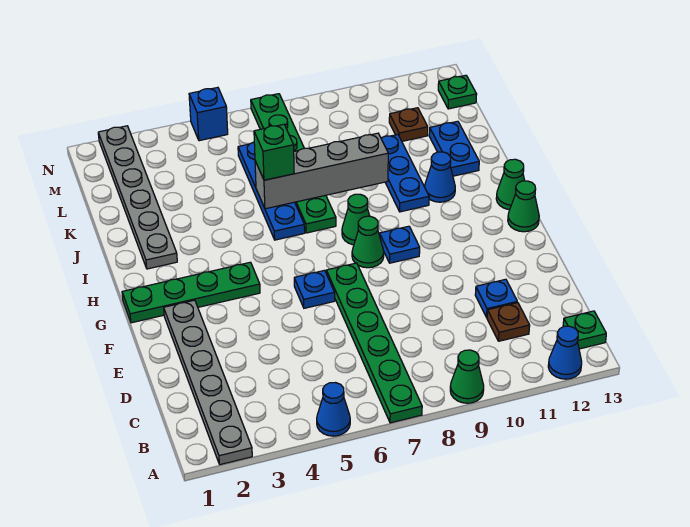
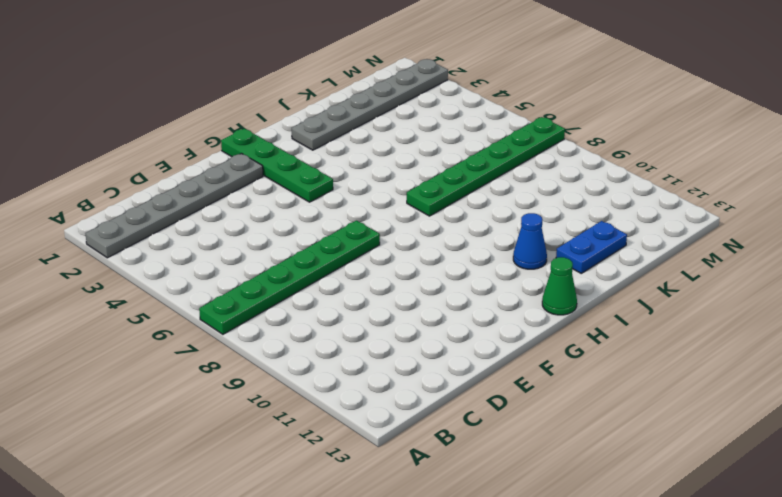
none -> blue 1x1 cone [317,383,350,436]
none -> green 1x1 cone [450,350,484,403]
none -> blue 1x1 cone [548,326,582,379]

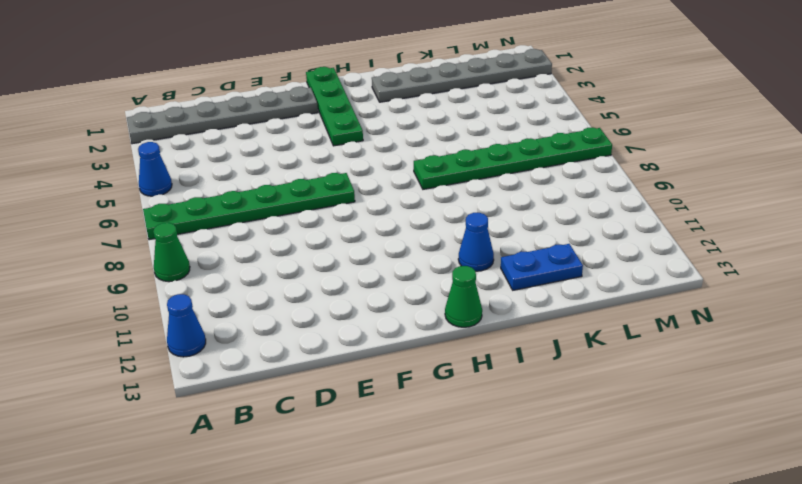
none -> green 1x1 plate [563,311,606,349]
none -> brown 1x1 plate [487,303,530,341]
none -> blue 1x1 plate [475,279,517,317]

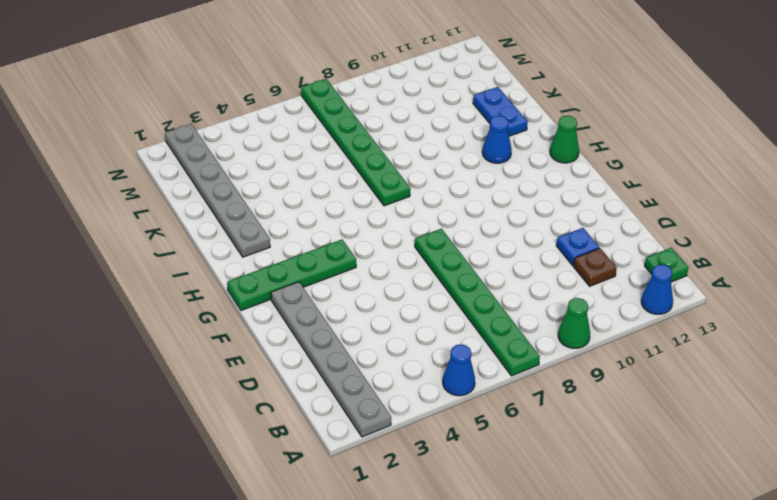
none -> blue 1x1 plate [294,270,335,308]
none -> green 1x1 cone [352,216,384,268]
none -> blue 1x1 plate [380,226,420,263]

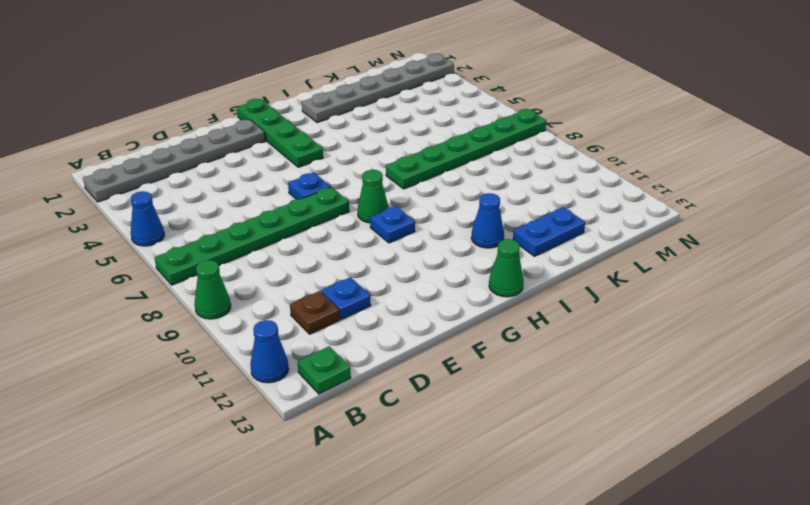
none -> green 1x1 cone [508,181,539,232]
none -> green 1x1 cone [342,194,370,245]
none -> blue 1x4 plate [238,142,305,240]

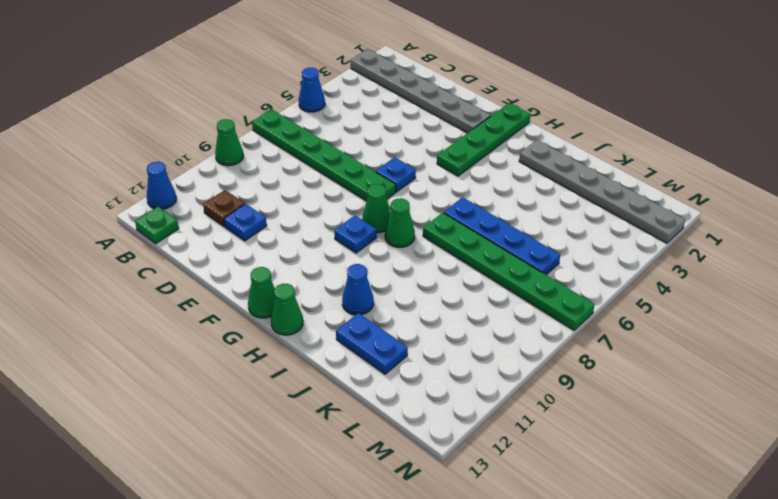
none -> blue 1x3 plate [381,135,429,212]
none -> brown 1x1 plate [389,108,428,141]
none -> green 1x1 plate [438,75,477,109]

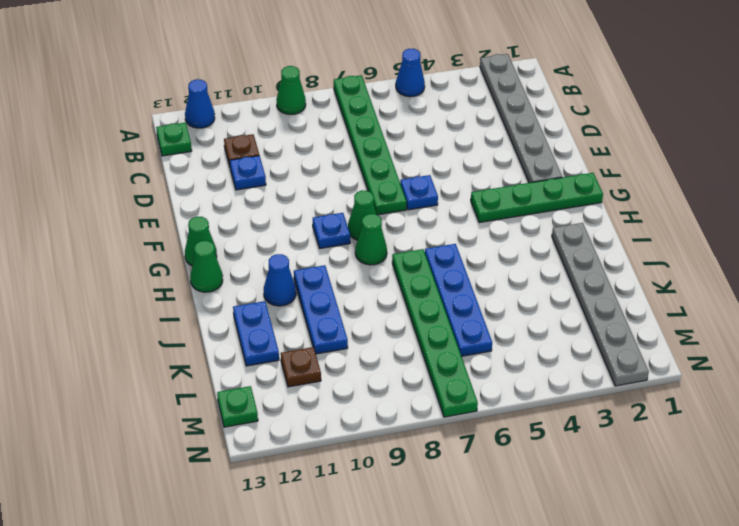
none -> blue 1x1 brick [189,87,228,141]
none -> grey 1x4 brick [255,133,388,209]
none -> green 1x1 brick [254,124,294,180]

